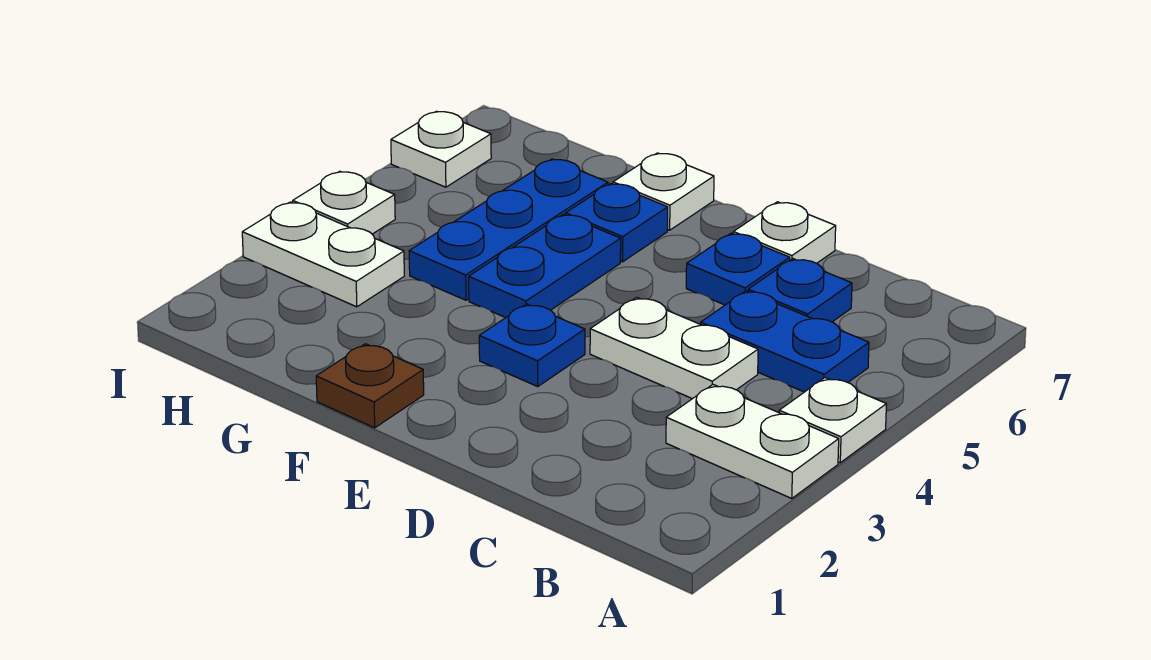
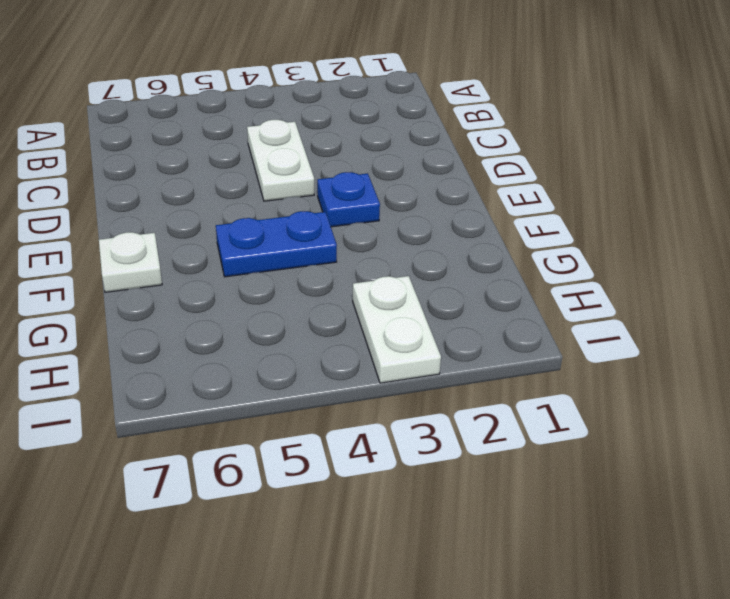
none -> white 1x2 plate [666,385,839,498]
none -> white 1x1 plate [779,378,886,463]
none -> blue 1x2 plate [701,291,869,392]

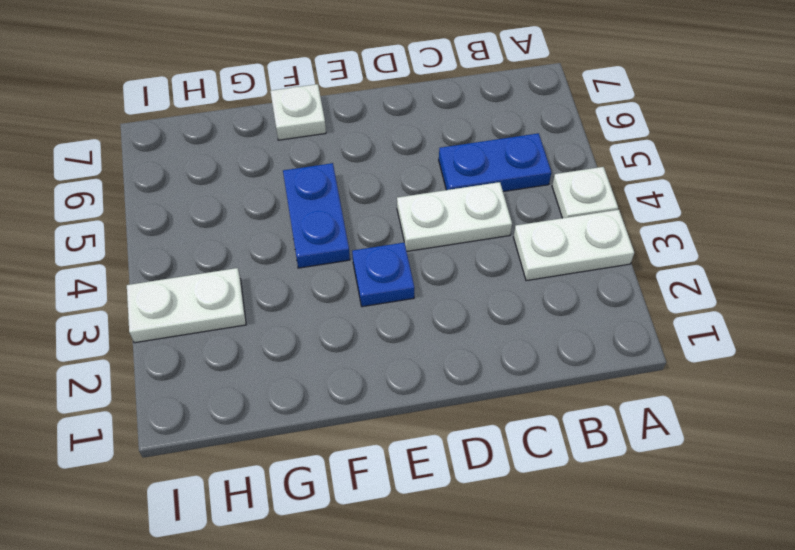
none -> blue 1x1 plate [748,259,852,322]
none -> blue 1x1 plate [686,233,790,305]
none -> white 1x1 plate [733,202,836,263]

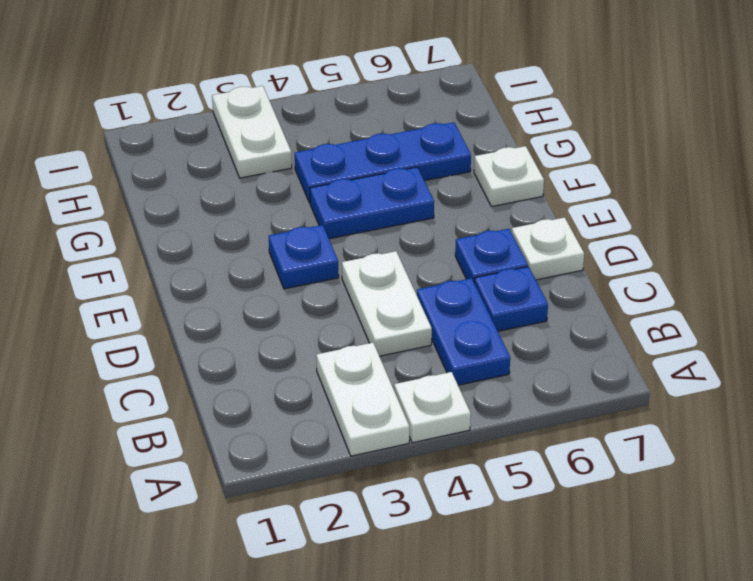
none -> brown 1x1 plate [316,344,424,428]
none -> blue 1x1 plate [566,184,668,262]
none -> white 1x1 plate [293,171,395,234]

